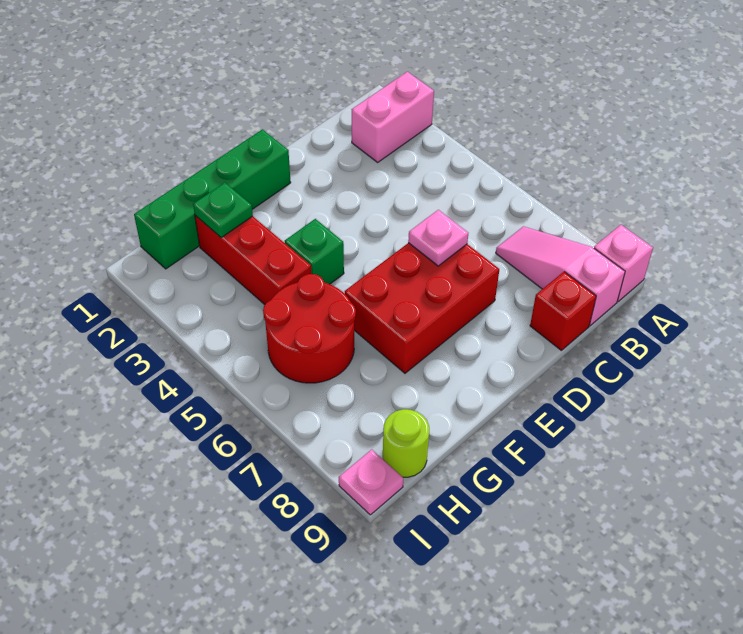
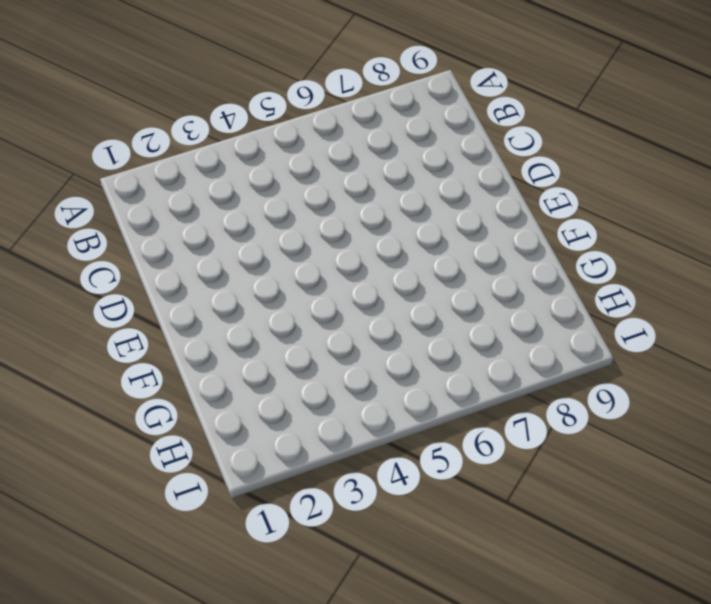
none -> pink 1x2 brick [352,72,434,162]
none -> pink 1x1 brick [594,225,653,301]
none -> pink 1x3 slope [496,226,625,326]

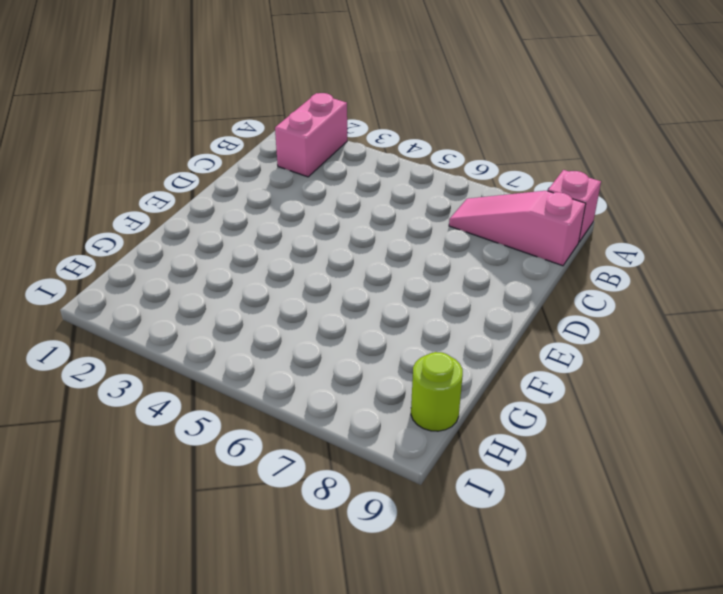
none -> red 1x1 brick [530,272,596,350]
none -> red 2x3 brick [345,243,499,373]
none -> green 1x4 brick [134,129,291,269]

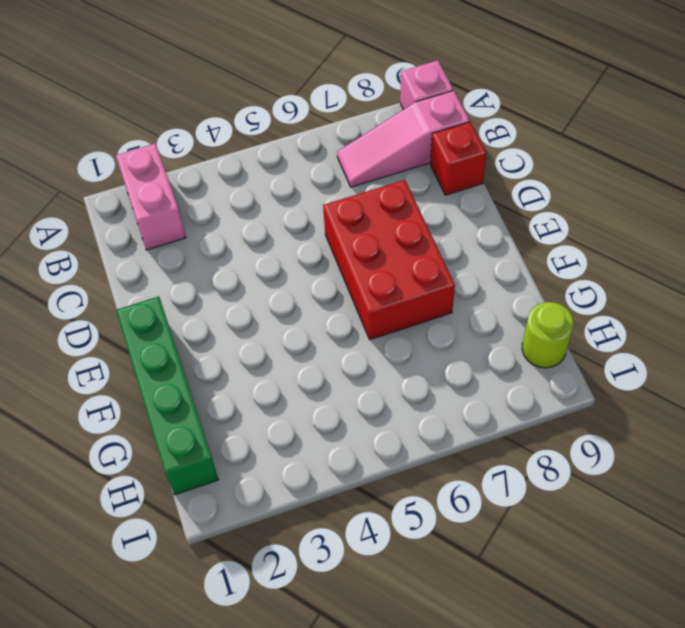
none -> green 1x1 brick [285,219,344,284]
none -> red 1x3 brick [195,216,311,305]
none -> red 2x2 round brick [263,274,356,383]

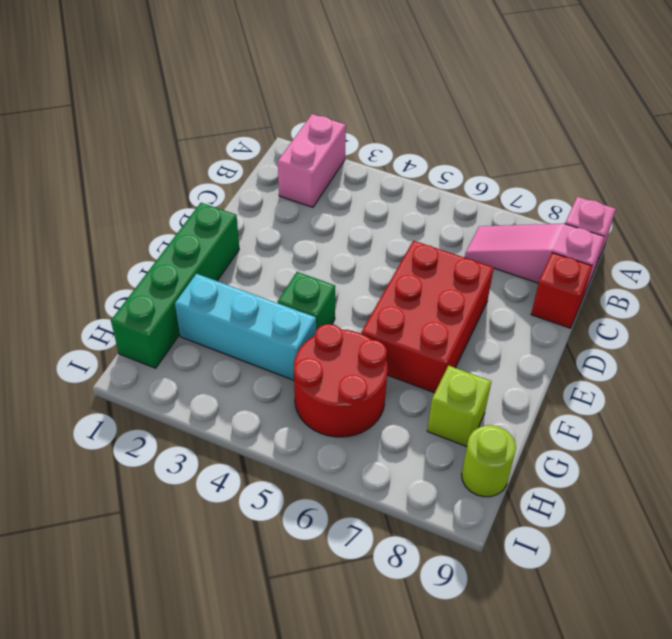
cyan 1x3 brick [175,274,316,380] -> red 1x3 brick [195,216,311,305]
lime 1x1 brick [427,366,491,447] -> none
none -> pink 1x1 plate [339,449,403,515]
none -> pink 1x1 plate [408,210,468,266]
none -> green 1x1 plate [193,183,253,237]

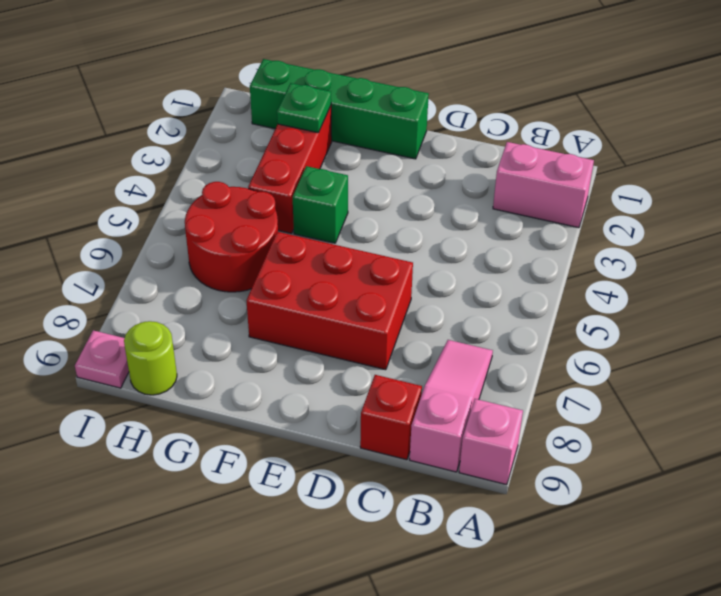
none -> pink 1x1 plate [408,210,468,266]

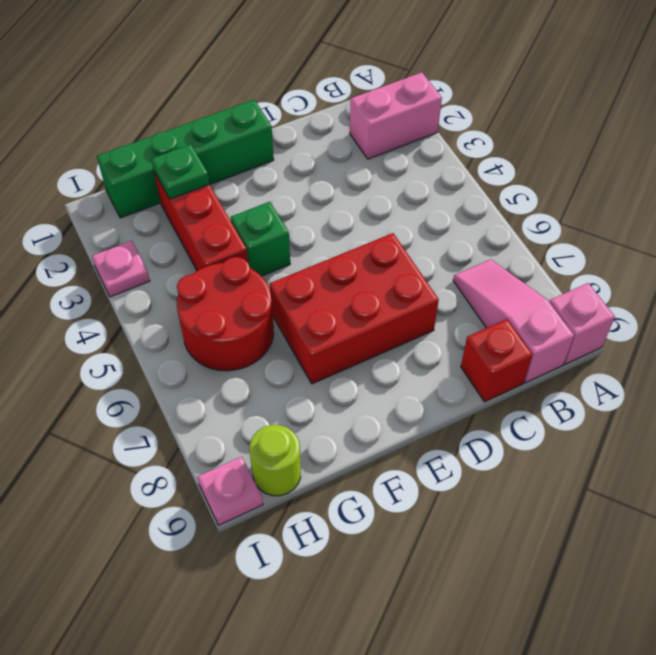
pink 1x1 plate [92,241,150,297] -> pink 1x1 plate moved to [408,210,468,266]

